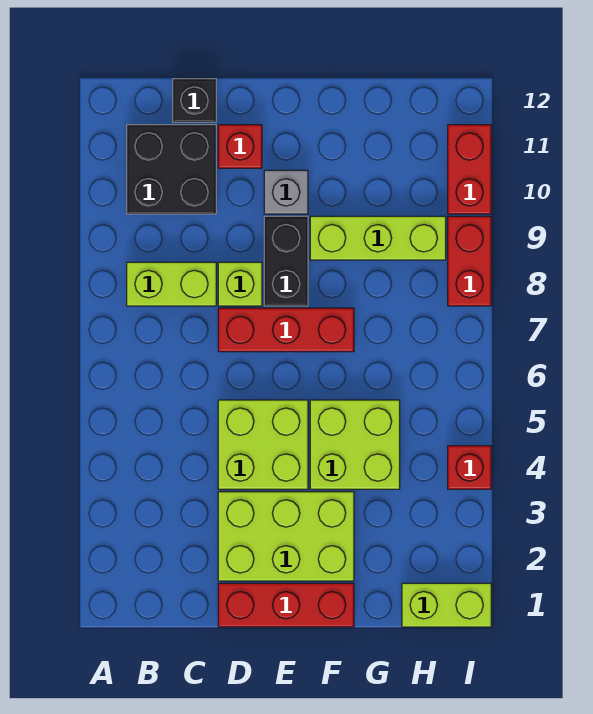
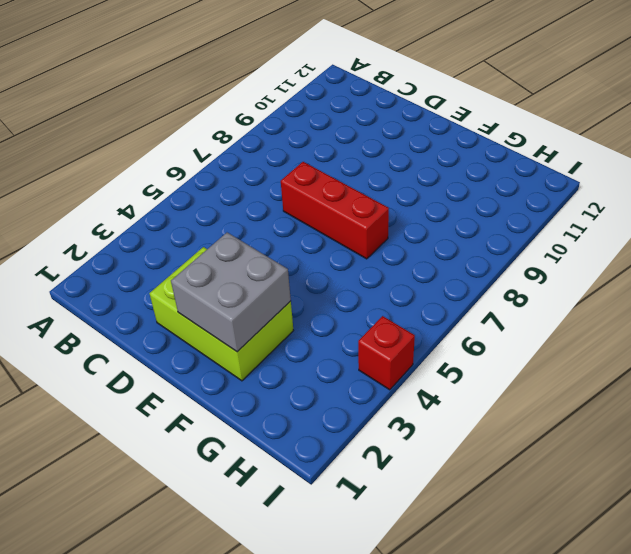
grey 2x2 brick [171,233,291,352] -> none
none -> lime 1x2 brick [127,262,216,306]
none -> black 2x2 brick [127,125,216,214]
none -> black 1x1 brick [173,79,216,122]

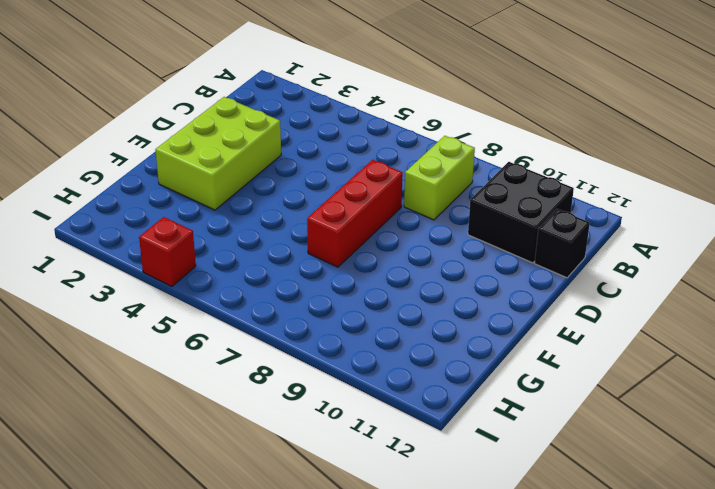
none -> red 1x3 brick [218,583,354,627]
none -> lime 2x2 brick [218,400,308,489]
none -> lime 1x1 brick [218,262,262,306]

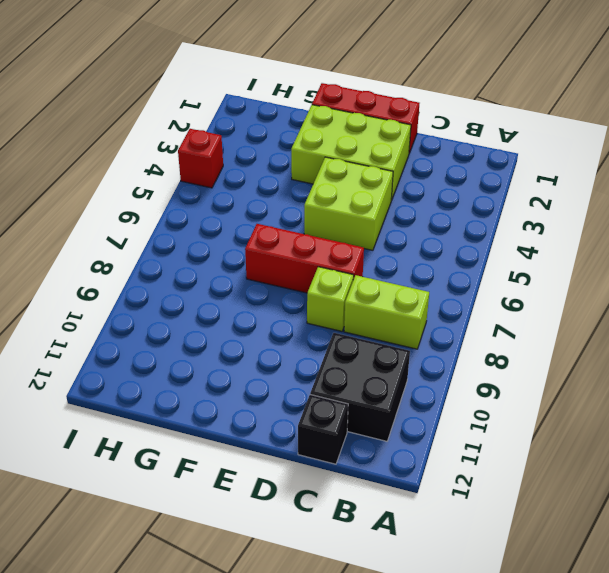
none -> red 1x1 brick [218,125,262,168]
none -> black 1x2 brick [264,216,308,306]
none -> grey 1x1 brick [264,170,308,214]

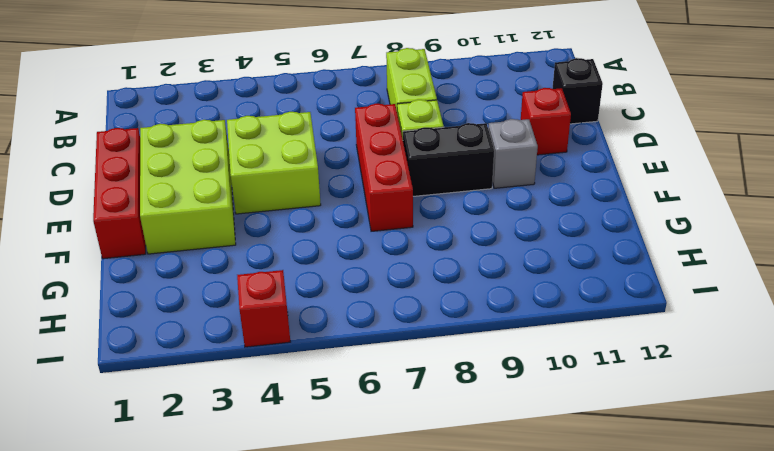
none -> black 2x2 brick [127,125,216,214]
none -> lime 2x2 brick [310,400,400,489]
none -> lime 1x3 brick [310,216,446,260]

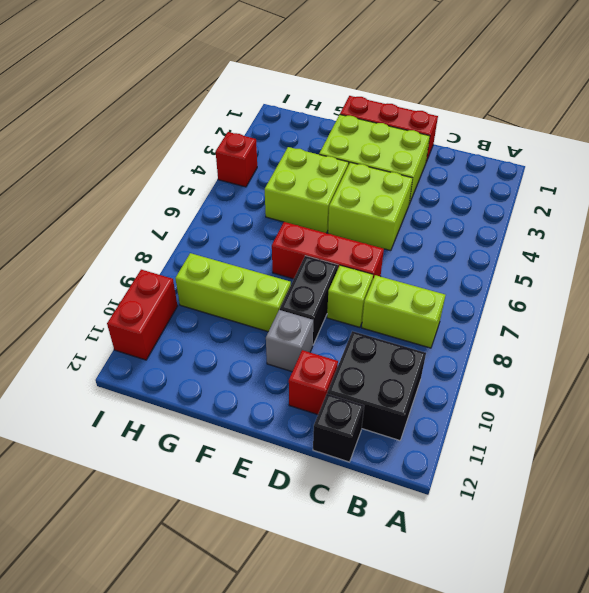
none -> lime 1x2 brick [402,583,491,627]
none -> red 1x2 brick [448,216,491,306]

